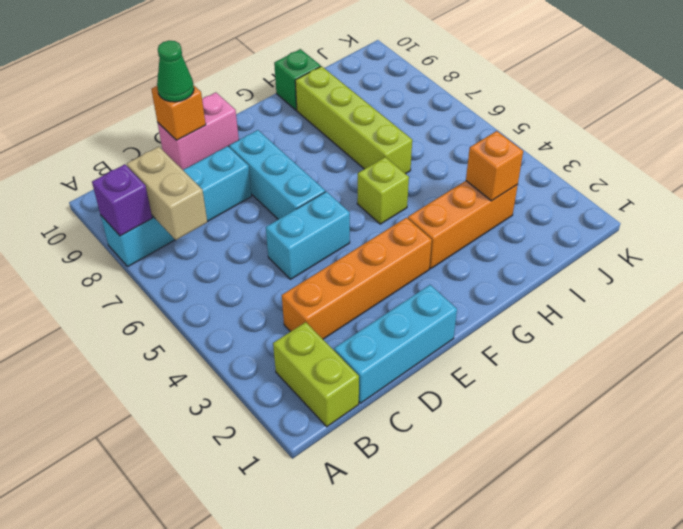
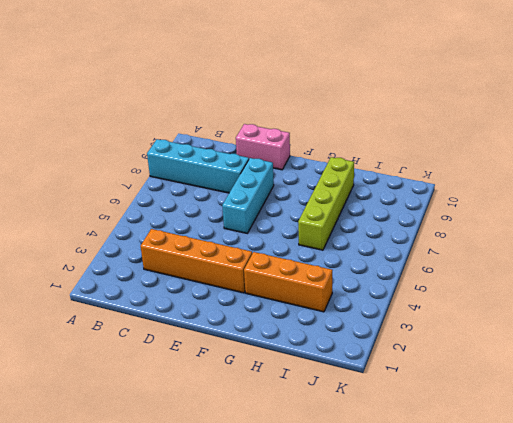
none -> lime 1x2 brick [273,322,359,427]
none -> cyan 1x3 brick [334,285,457,403]
none -> cyan 1x2 brick [266,192,350,279]

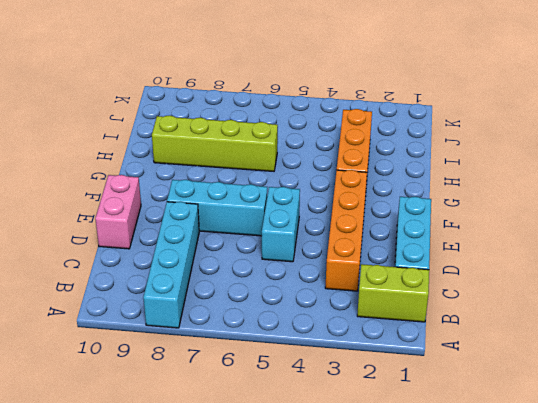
none -> lime 1x1 brick [357,157,409,224]
none -> green 1x1 brick [274,49,321,110]
none -> purple 1x1 brick [92,164,152,236]

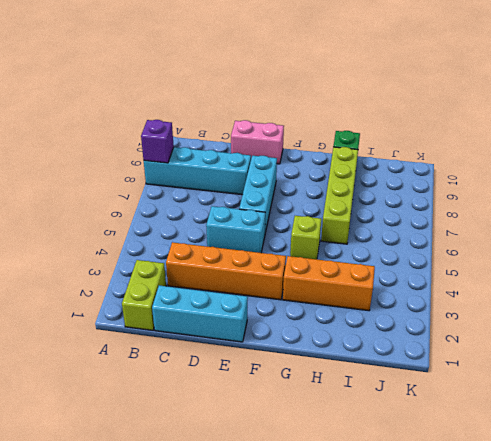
none -> tan 1x2 brick [127,147,207,240]
none -> orange 1x1 brick [151,86,206,140]
none -> orange 1x1 brick [466,131,523,201]

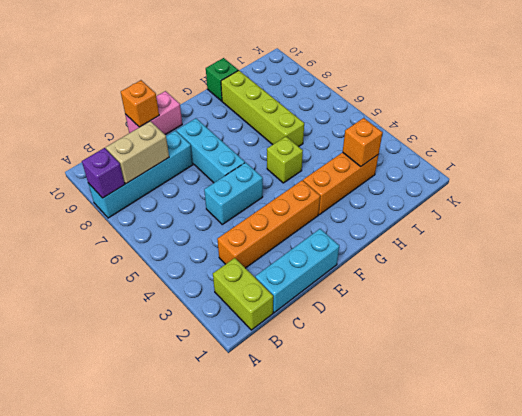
tan 1x2 brick [106,121,169,184] -> tan 1x2 brick turned to [127,147,207,240]
none -> green 1x1 cone [157,41,194,102]

